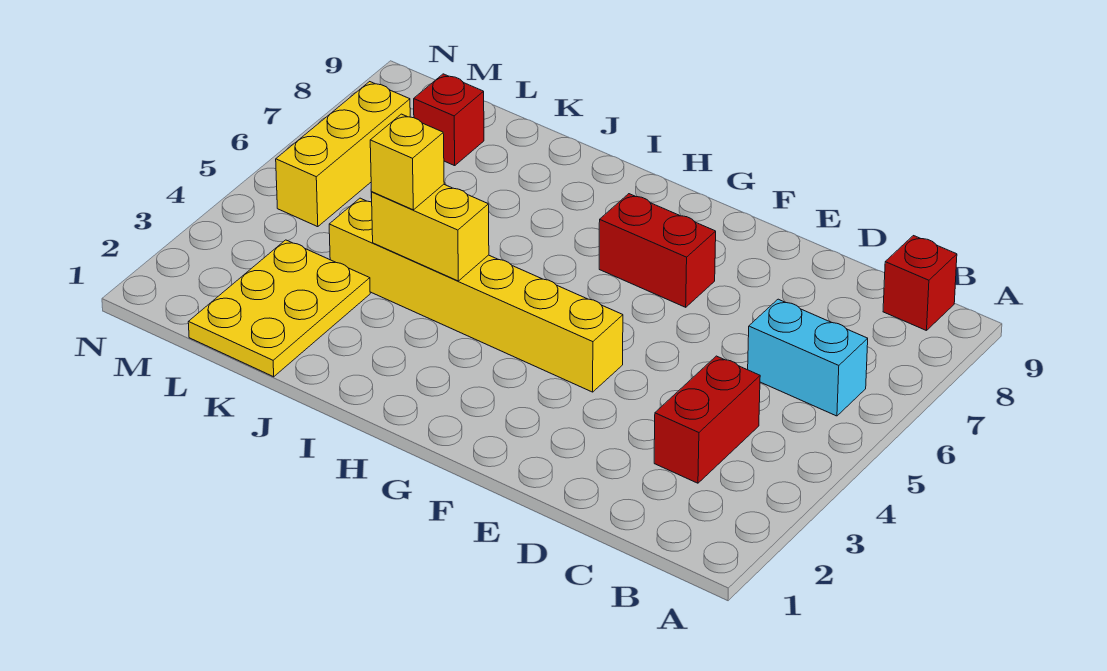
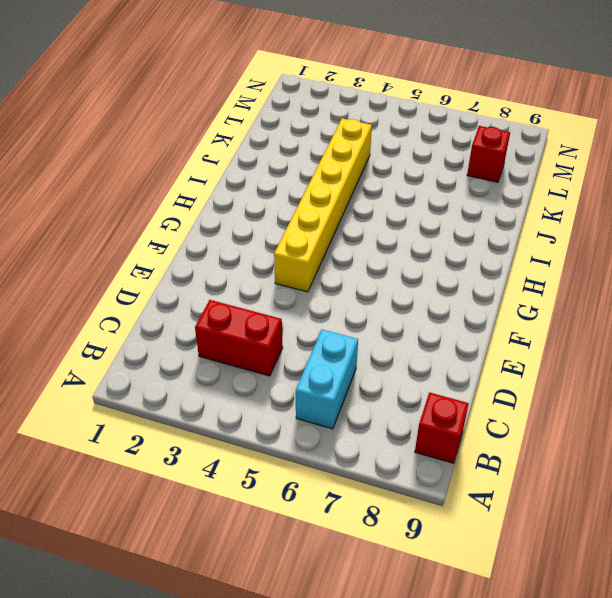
none -> red 1x2 brick [599,194,716,307]
none -> yellow 2x3 plate [188,240,370,377]

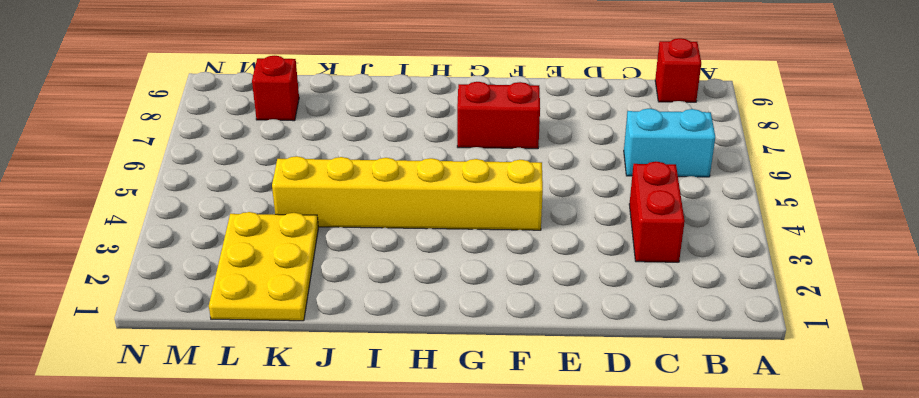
none -> yellow 1x3 brick [276,82,410,227]
none -> yellow 1x2 brick [372,184,489,281]

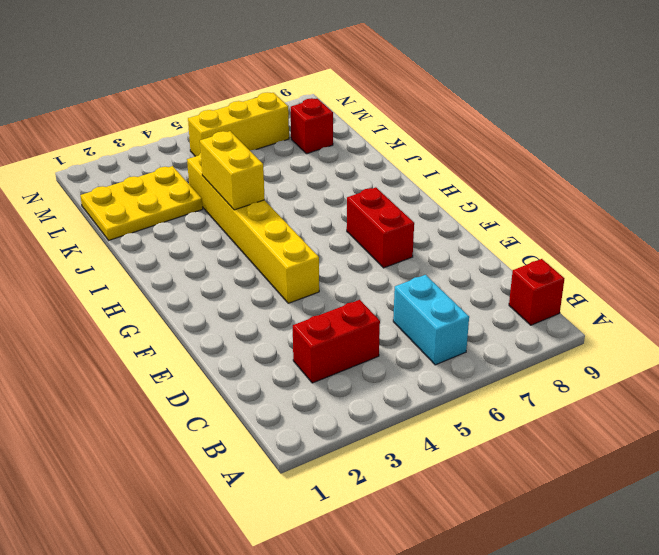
none -> yellow 1x1 brick [370,114,444,210]

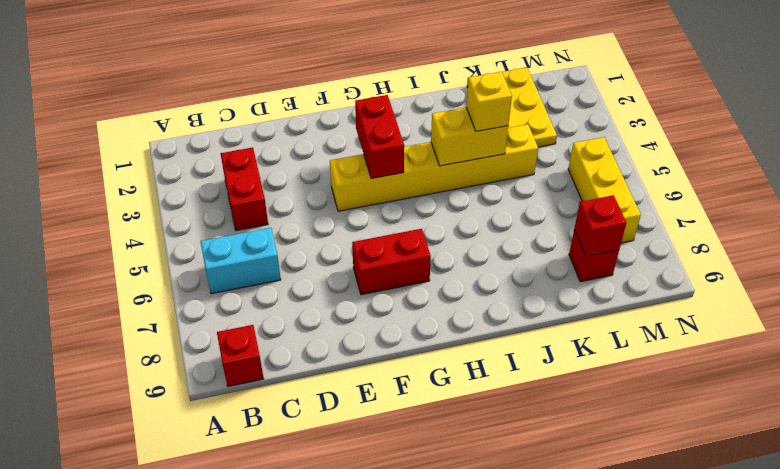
red 1x2 brick [355,95,404,179] -> none
red 1x1 brick [574,195,626,256] -> none

